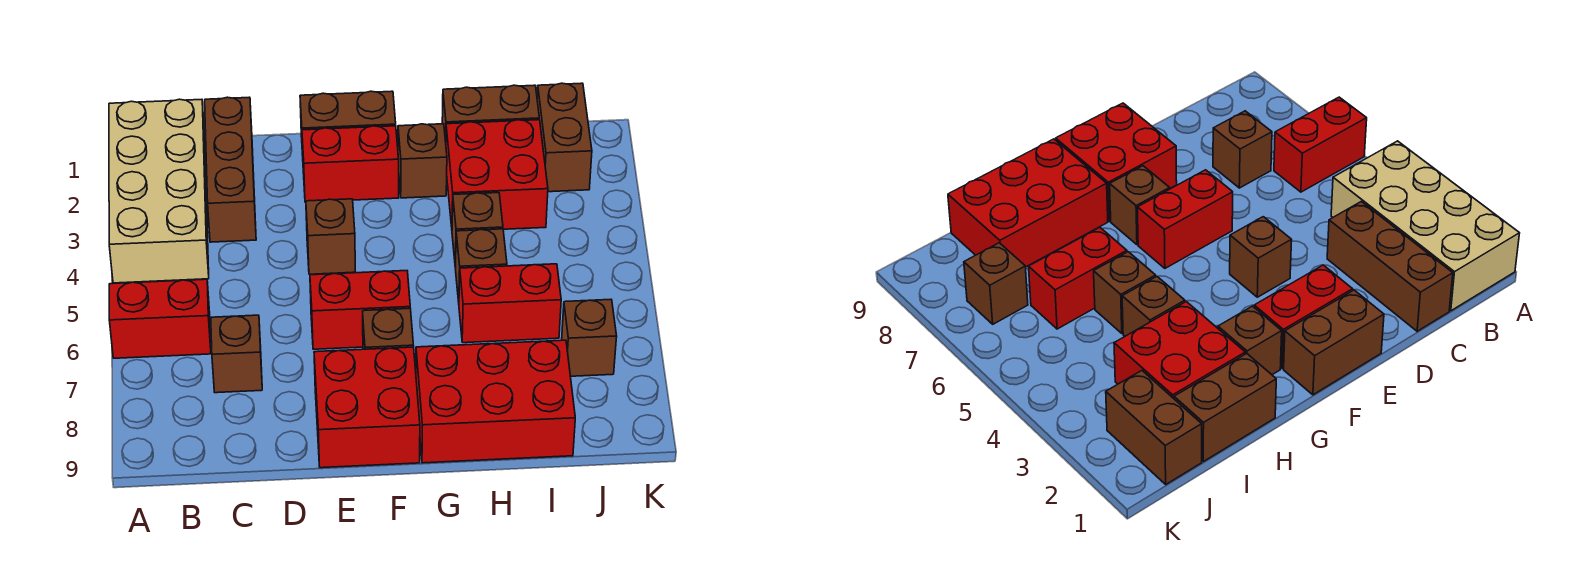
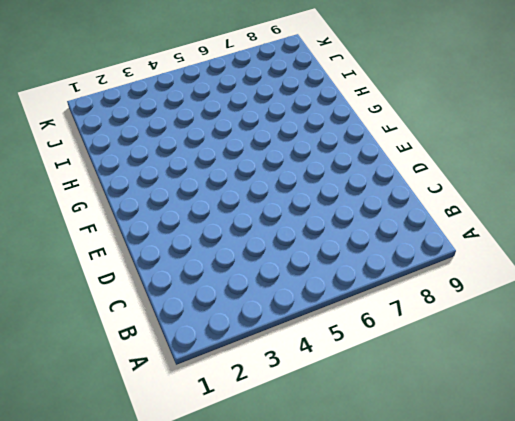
none -> tan 2x4 brick [109,99,209,283]
none -> red 1x2 brick [109,279,211,358]
none -> brown 1x3 brick [205,97,256,242]

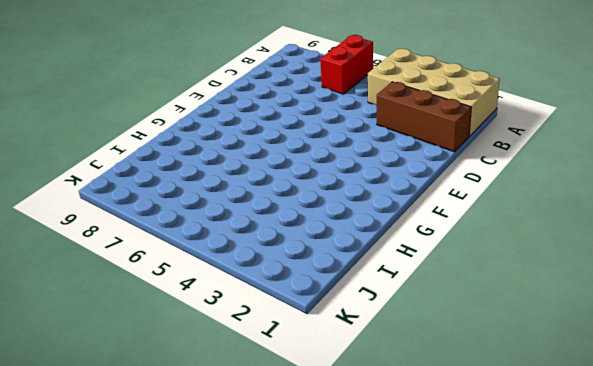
none -> brown 1x1 brick [211,315,262,393]
none -> brown 1x2 brick [300,91,396,155]
none -> red 1x2 brick [302,126,399,202]

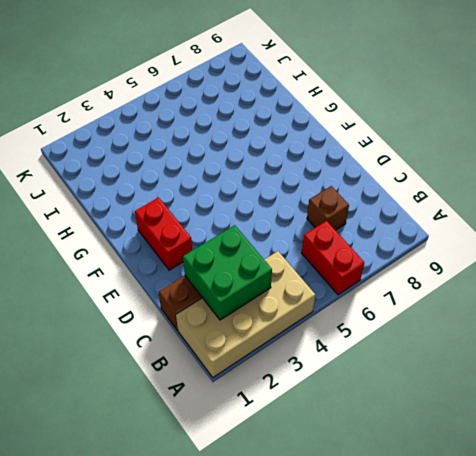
green 2x2 brick [183,225,272,320] -> none
none -> brown 1x2 brick [300,91,396,155]
none -> brown 1x1 brick [306,199,355,274]
none -> red 1x2 brick [310,271,410,349]

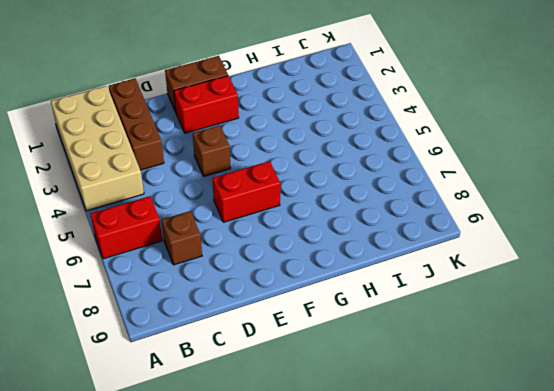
none -> red 2x2 brick [314,347,420,468]
none -> brown 1x1 brick [363,308,414,349]
none -> brown 1x1 brick [398,124,447,198]

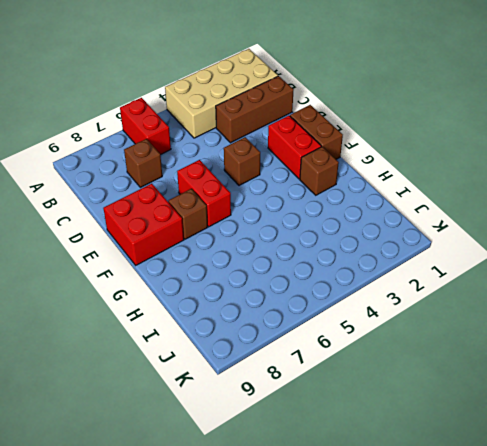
none -> red 2x3 brick [416,340,575,463]
none -> brown 1x2 brick [442,85,539,141]
none -> red 2x2 brick [446,120,548,229]

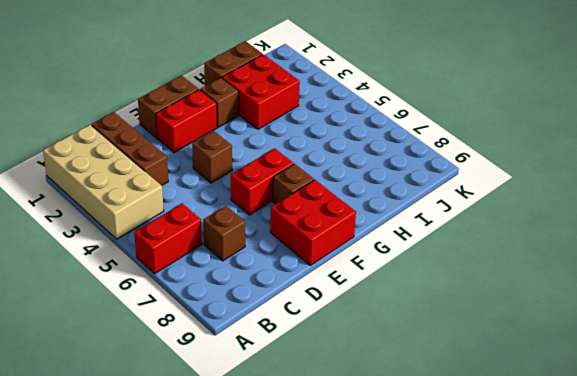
none -> red 2x3 brick [416,340,575,463]
none -> brown 1x1 brick [452,193,503,268]
none -> brown 1x1 brick [456,229,507,302]

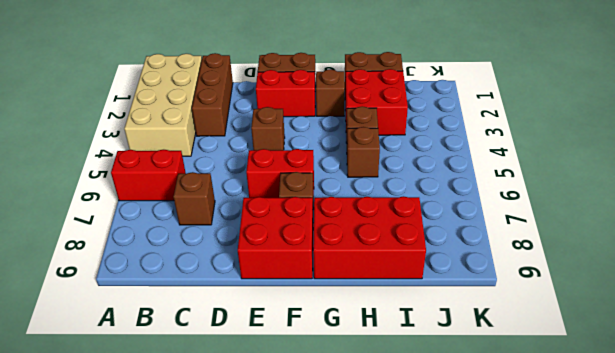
none -> red 1x2 brick [459,264,561,343]
none -> brown 1x2 brick [537,83,592,192]
none -> brown 1x1 brick [562,299,617,376]

